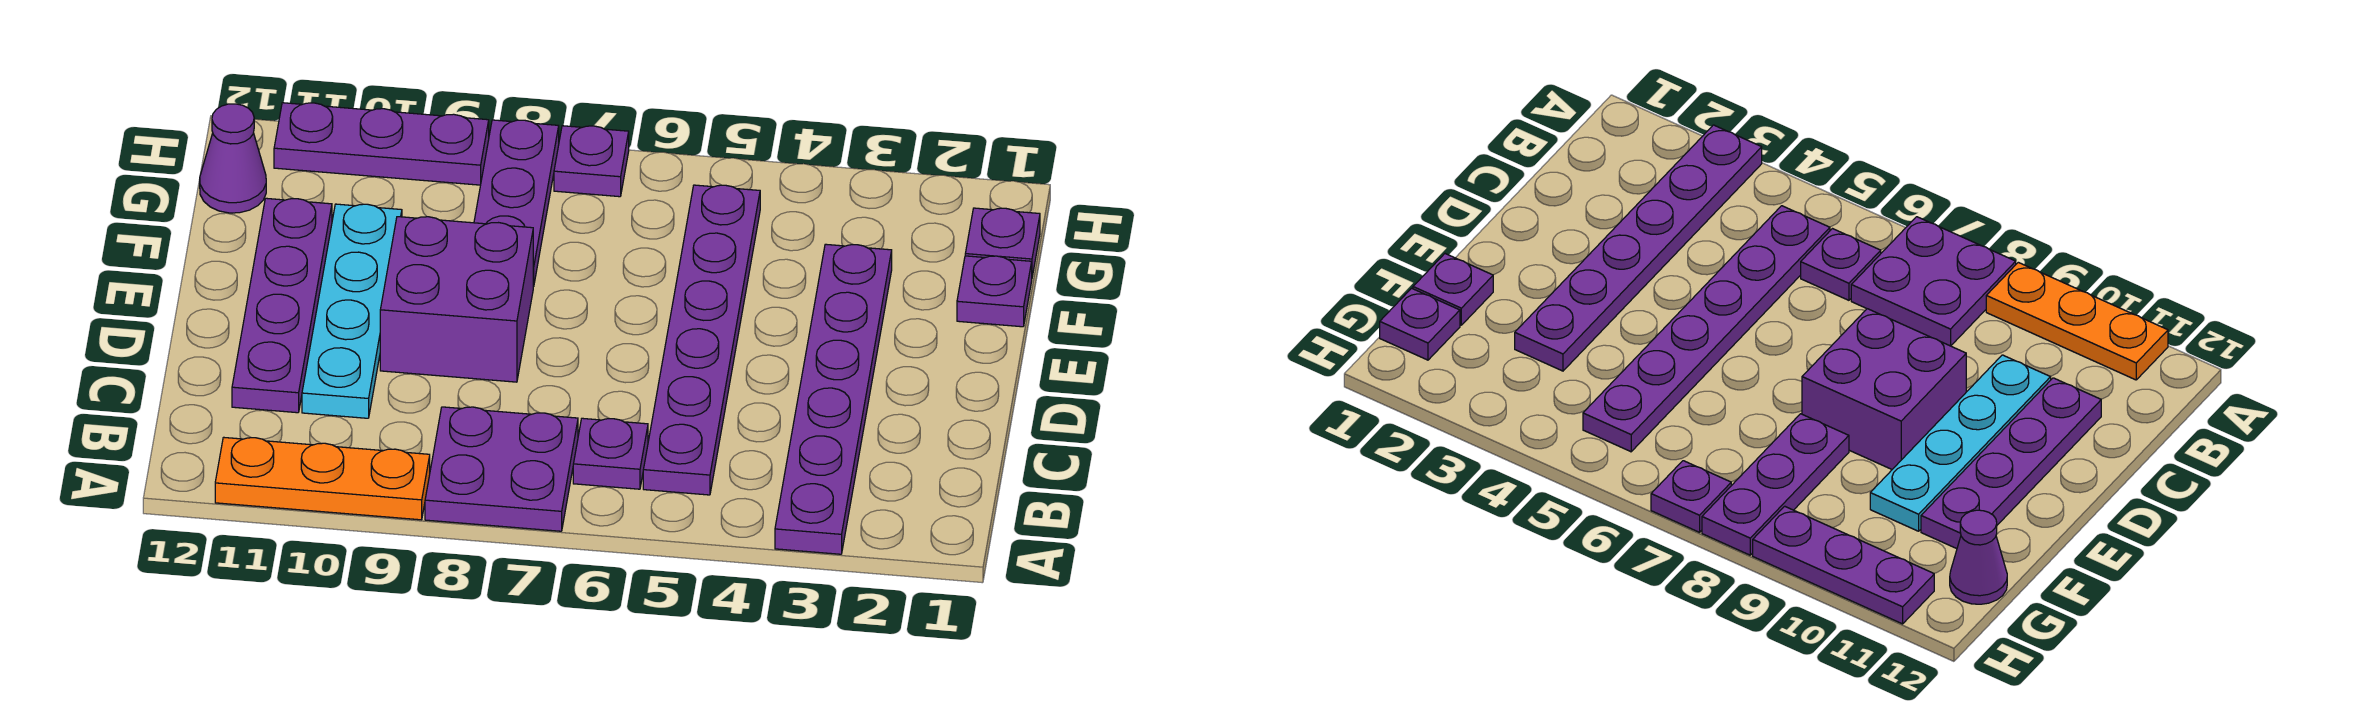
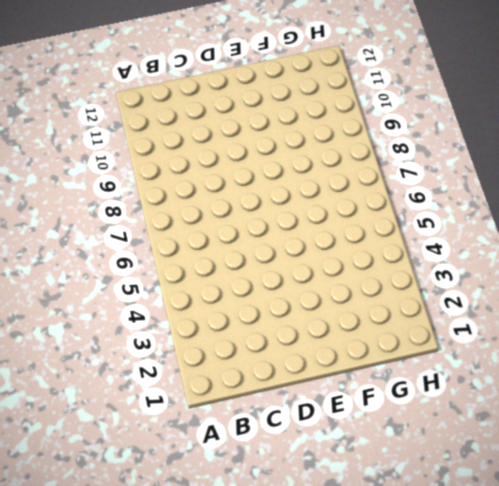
none -> purple 1x6 plate [775,244,892,554]
none -> purple 2x2 plate [425,407,578,531]
none -> orange 1x3 plate [215,437,430,520]

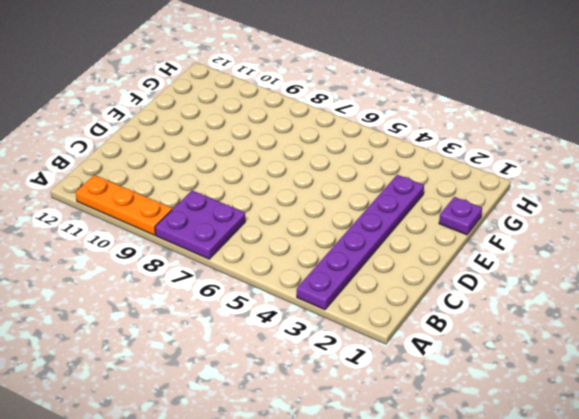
none -> purple 1x6 plate [643,185,760,495]
none -> purple 1x1 plate [573,418,648,489]
none -> cyan 1x4 plate [302,204,402,418]

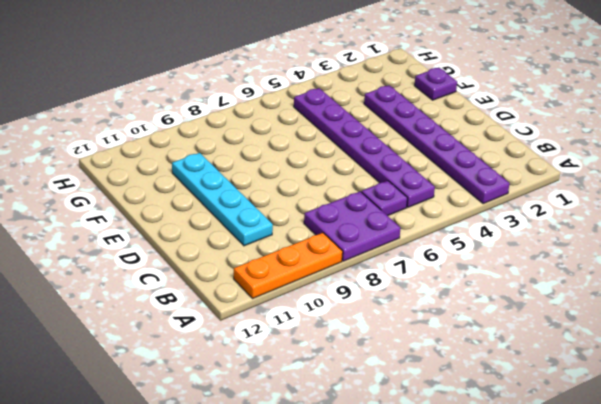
none -> purple 1x4 plate [232,198,332,413]
none -> purple 2x2 brick [380,217,534,382]
none -> purple 1x3 plate [474,120,559,286]

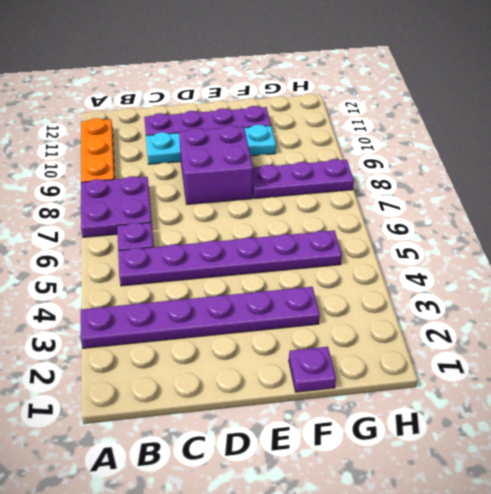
none -> purple 1x1 plate [965,208,1040,276]
none -> purple 1x1 cone [200,104,266,213]
none -> purple 1x1 plate [554,126,629,197]

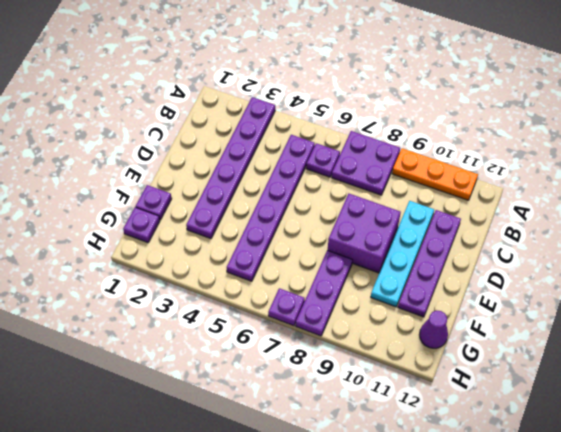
none -> purple 1x3 plate [274,103,489,185]

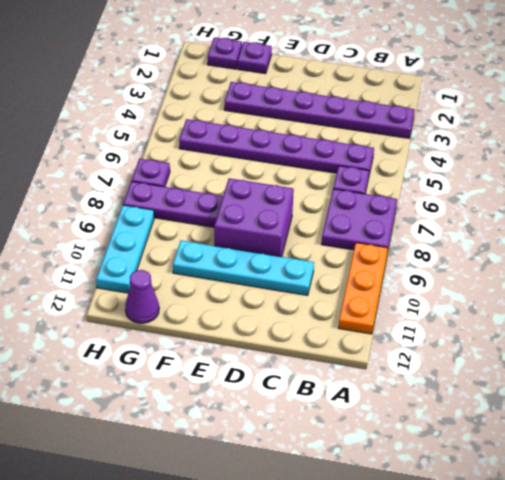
cyan 1x3 plate [96,205,154,293] -> purple 1x3 plate [274,103,489,185]
none -> purple 1x4 plate [232,198,332,413]

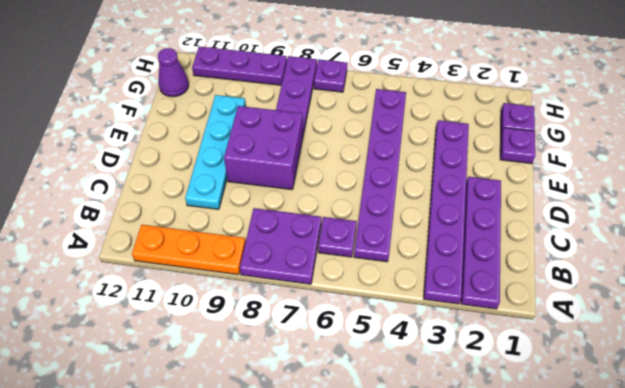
purple 1x4 plate [461,177,501,309] -> purple 1x4 plate moved to [232,198,332,413]

